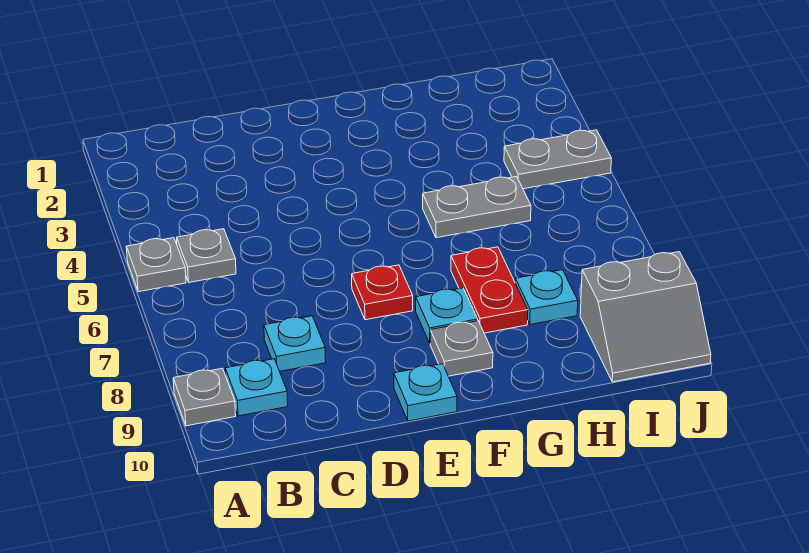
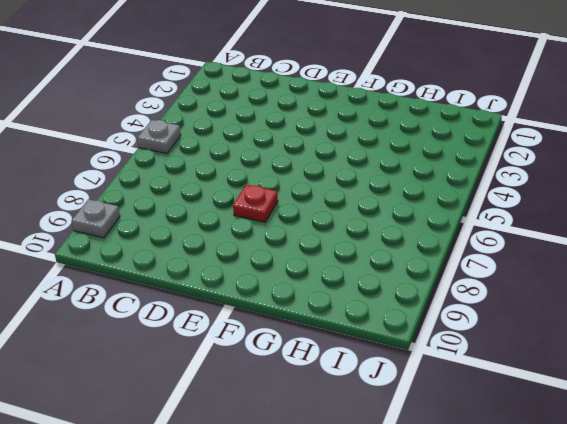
none -> grey 1x1 plate [177,229,236,282]
none -> cyan 1x1 plate [225,359,288,416]
none -> cyan 1x1 plate [264,316,326,371]

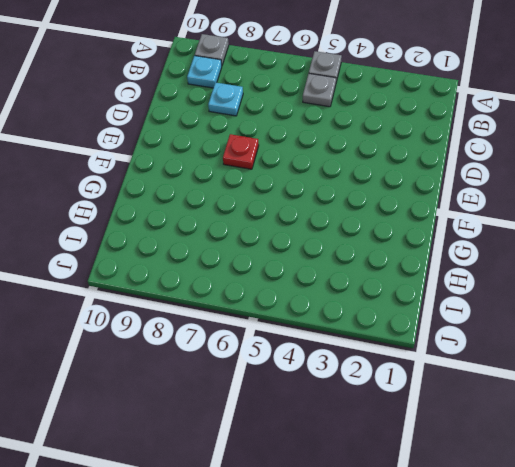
none -> cyan 1x1 plate [394,364,457,421]
none -> cyan 1x1 plate [416,288,478,343]
none -> grey 1x1 plate [430,321,493,376]

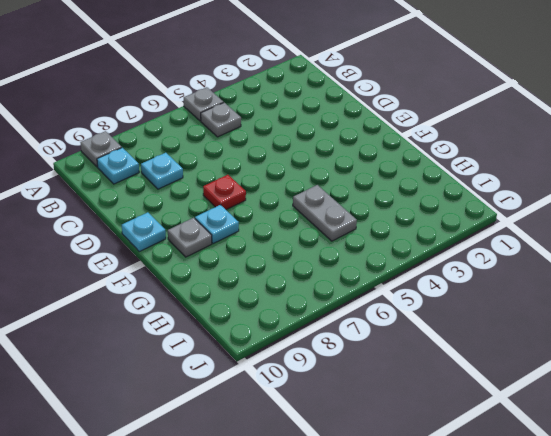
none -> red 1x2 plate [451,247,528,333]
none -> cyan 1x1 plate [515,270,578,325]
none -> grey 1x2 plate [504,130,611,189]

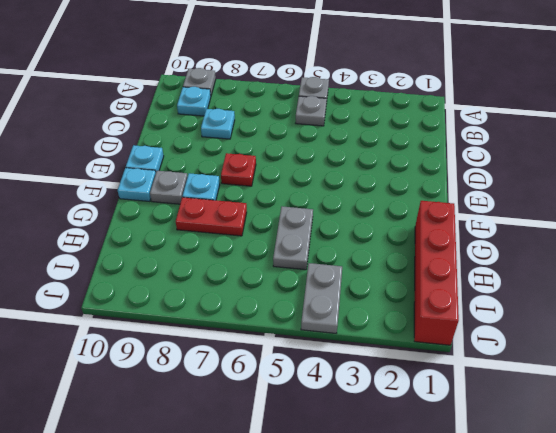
cyan 1x1 plate [118,168,156,202] -> cyan 1x1 plate moved to [515,270,578,325]
red 1x4 brick [414,201,459,345] -> none
none -> grey 2x2 slope [580,252,711,382]

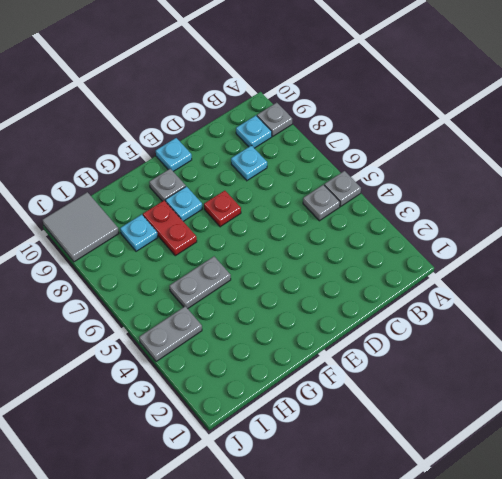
grey 2x2 tile [43,192,119,262] -> grey 2x2 slope [580,252,711,382]

